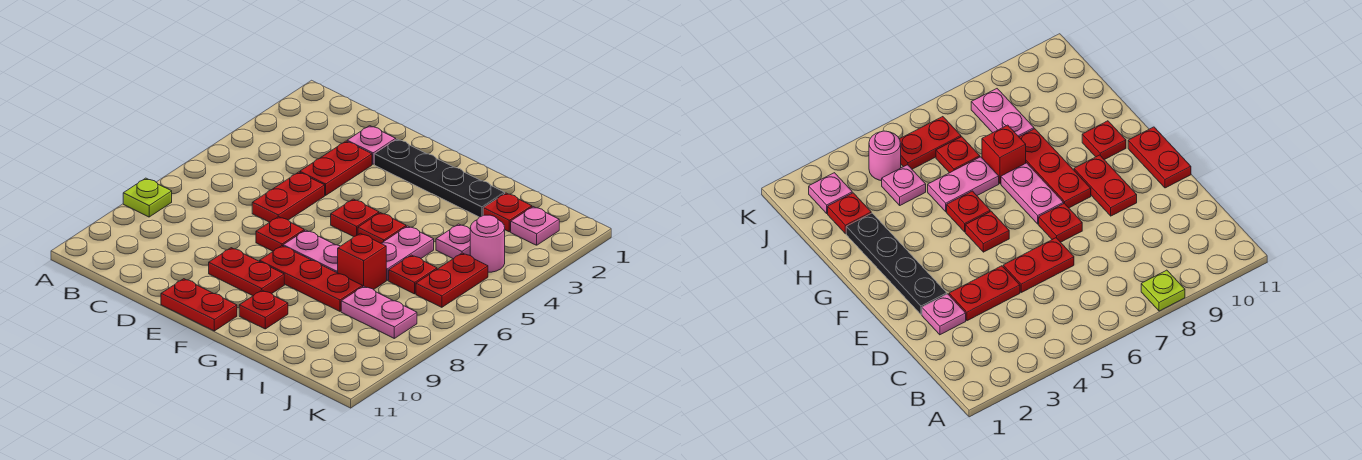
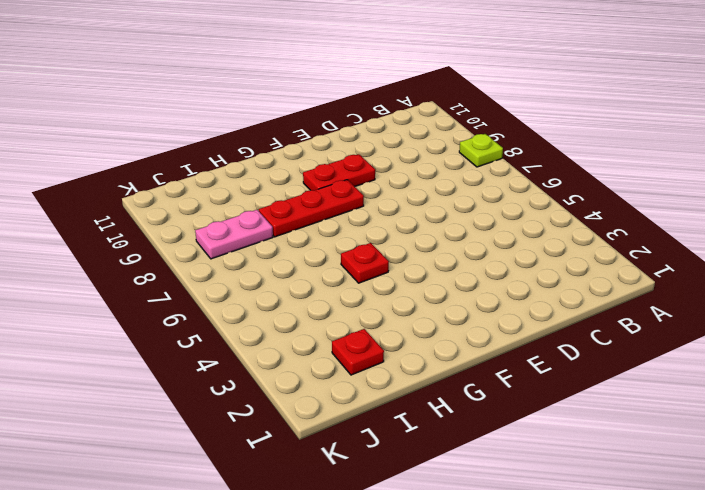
none -> pink 1x1 plate [347,126,396,164]
none -> red 1x2 plate [300,141,372,195]
none -> red 1x2 plate [252,172,325,222]

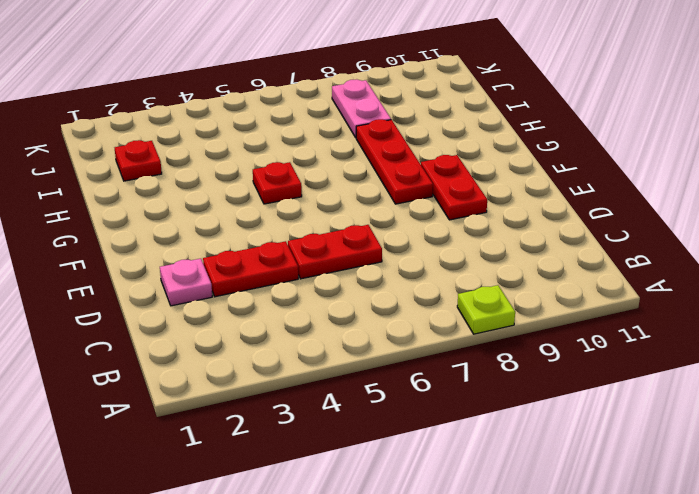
none -> black 1x4 plate [374,139,505,217]
none -> red 1x1 plate [256,217,304,251]
none -> red 1x2 plate [161,279,237,331]

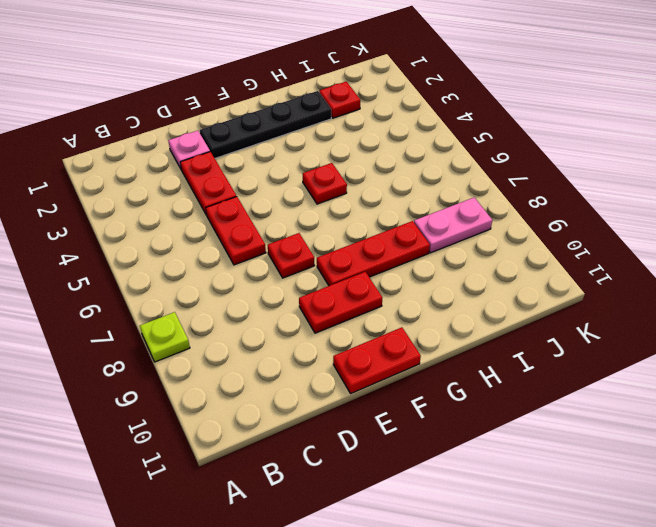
none -> red 1x1 plate [331,199,379,237]
none -> pink 1x2 plate [283,230,340,273]
none -> red 1x1 plate [239,290,288,329]

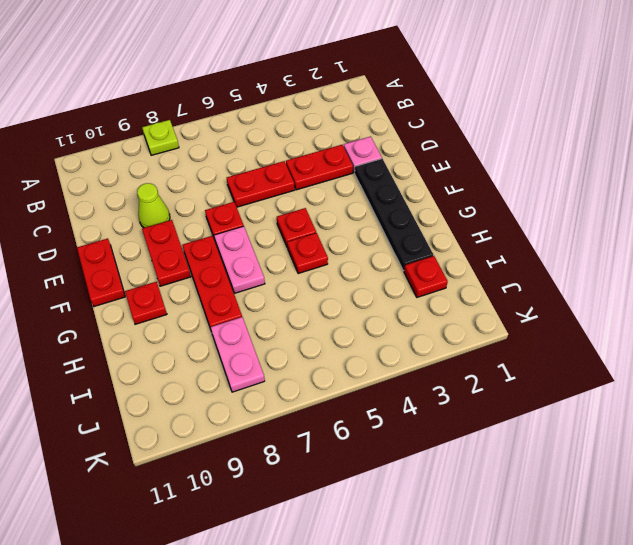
lime 1x1 cone [137,183,170,228] -> none
none -> pink 1x2 plate [381,226,434,280]
none -> red 1x1 brick [338,233,386,290]
none -> pink 1x1 plate [436,224,470,259]

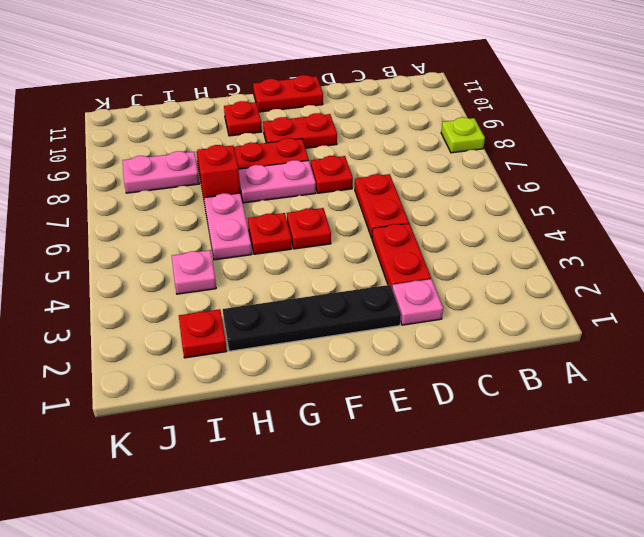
none -> red 1x1 plate [389,255,437,294]
none -> pink 1x1 plate [511,207,559,245]
none -> pink 1x1 round brick [470,215,505,272]

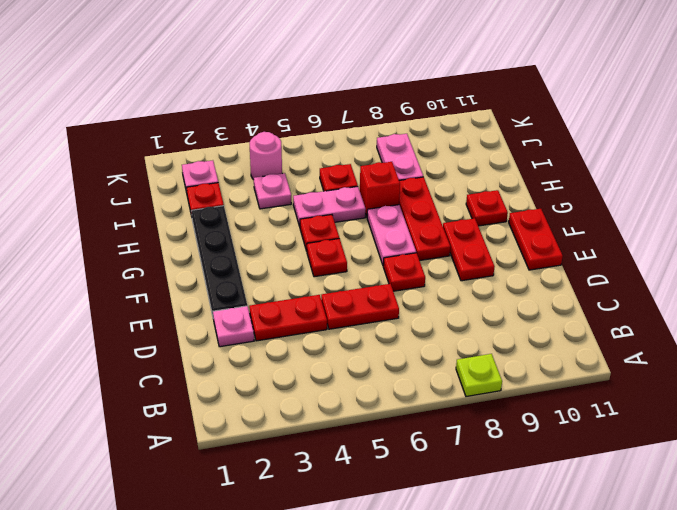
none -> red 1x2 plate [416,253,488,307]

